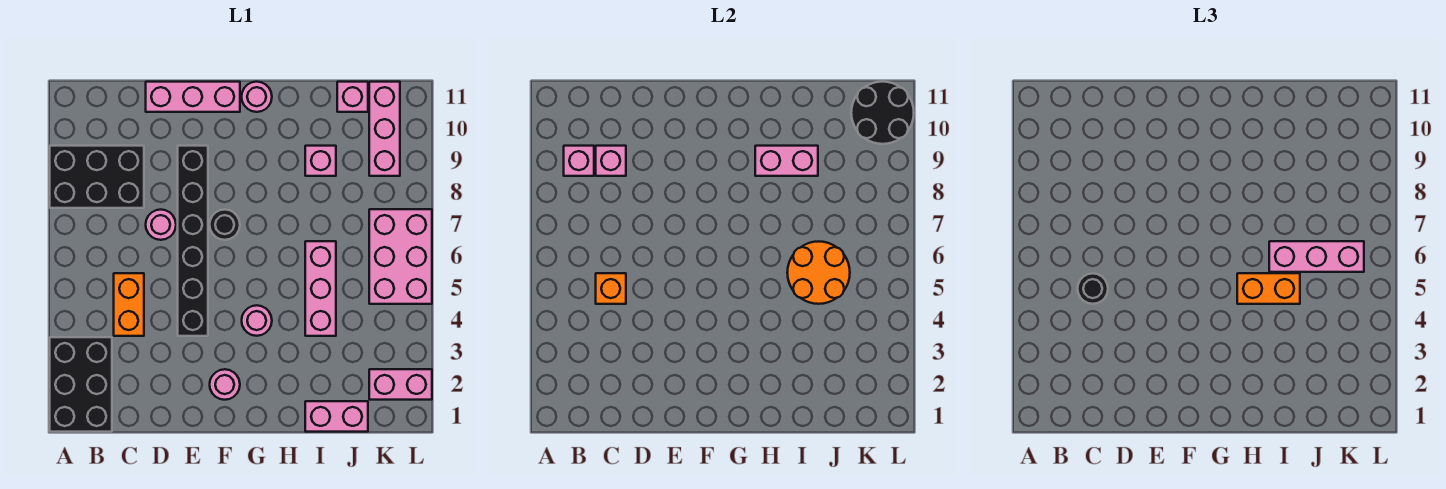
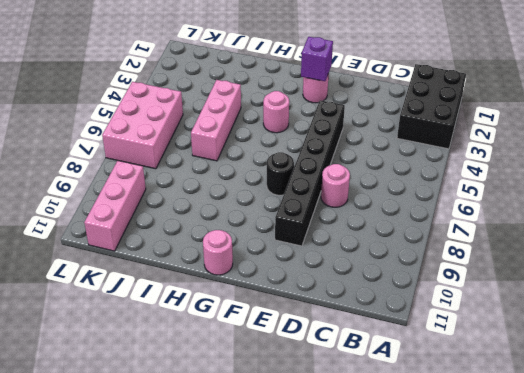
purple 1x1 brick [301,37,333,81] -> none
none -> black 2x3 brick [50,146,144,208]
none -> orange 1x2 brick [114,273,144,336]
none -> pink 1x3 brick [146,82,240,112]

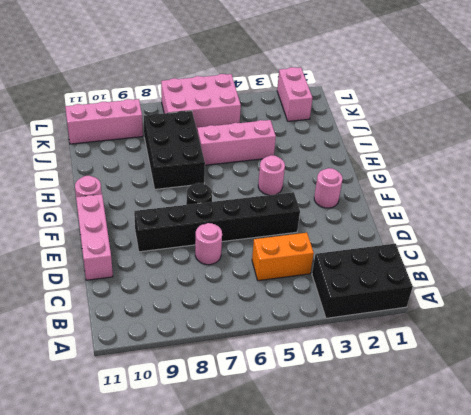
black 2x3 brick [144,111,205,189] -> black 2x3 brick moved to [50,146,144,208]
none -> pink 1x2 brick [305,401,368,432]
none -> pink 1x1 brick [305,146,336,176]
none -> pink 1x1 brick [337,82,368,112]

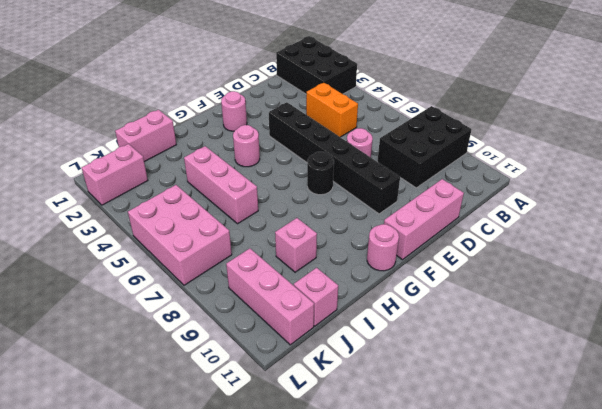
none -> pink 1x1 brick [564,146,594,176]
none -> orange 1x1 brick [596,273,626,304]
none -> pink 1x1 brick [596,146,626,176]

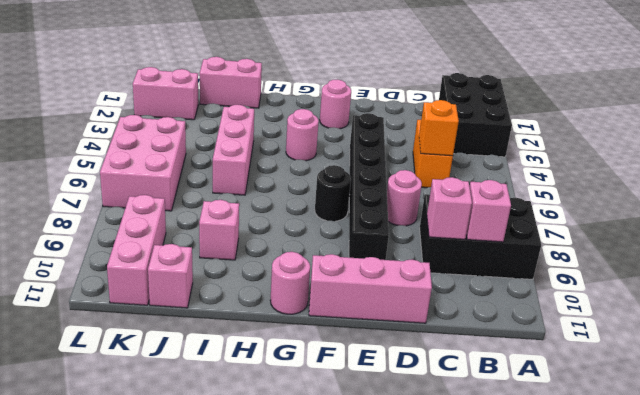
none -> pink 1x2 brick [755,146,818,176]
none -> orange 2x2 round brick [787,241,850,304]
none -> black 2x2 round brick [851,82,914,144]

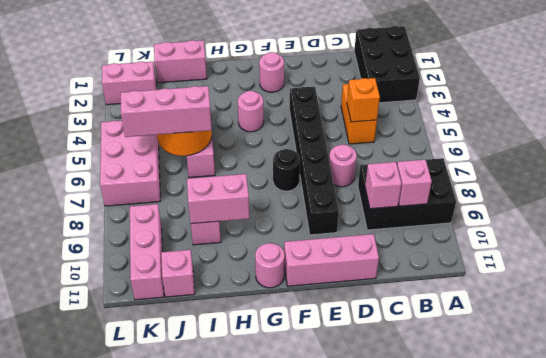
none -> black 2x2 round brick [851,82,914,144]
none -> black 1x1 round brick [1078,273,1108,304]
none -> orange 1x2 brick [1237,273,1300,304]

